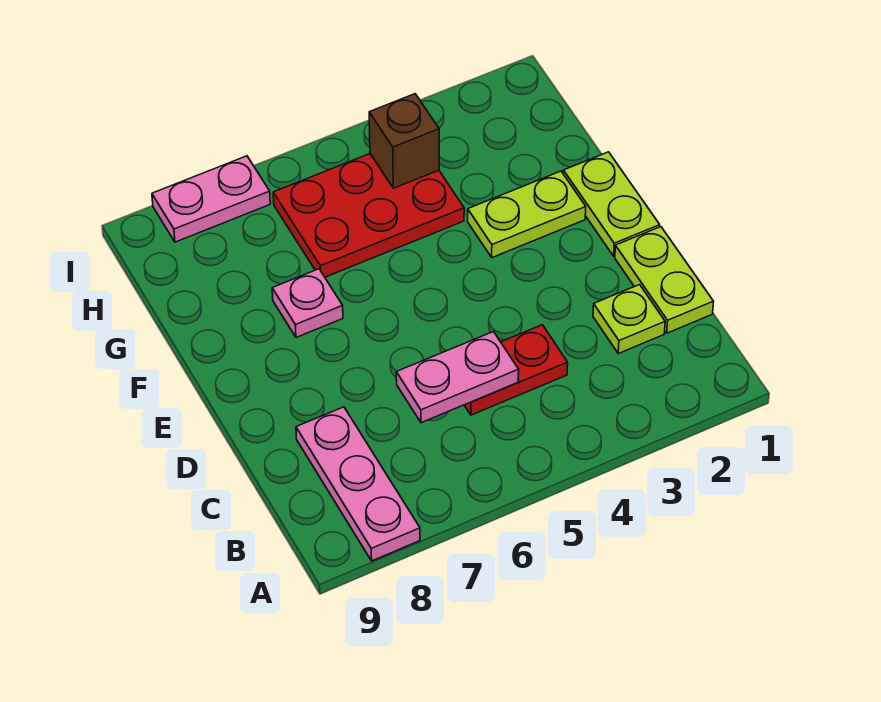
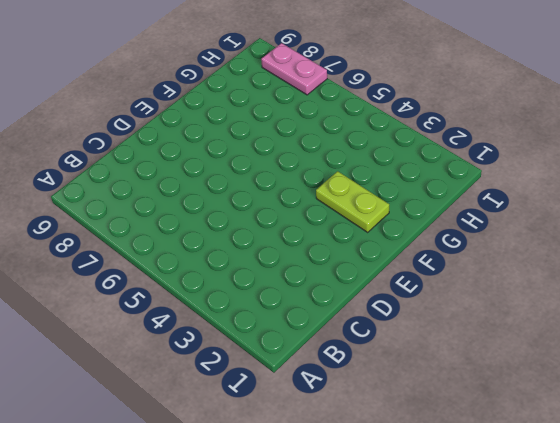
none -> pink 1x3 plate [296,407,420,561]
none -> lime 1x2 plate [615,227,714,333]

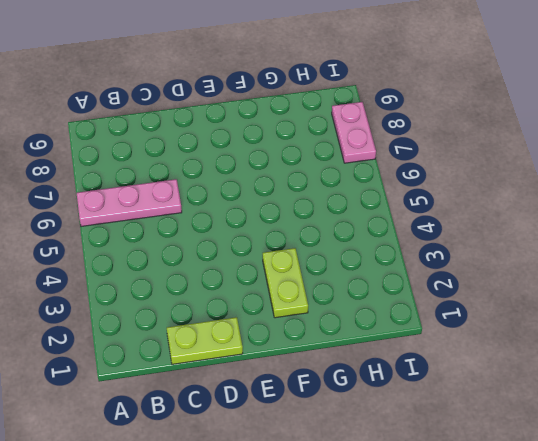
pink 1x3 plate [77,179,182,226] -> pink 1x3 plate moved to [296,407,420,561]
none -> lime 1x1 plate [593,285,665,353]
none -> red 1x2 plate [464,325,568,415]

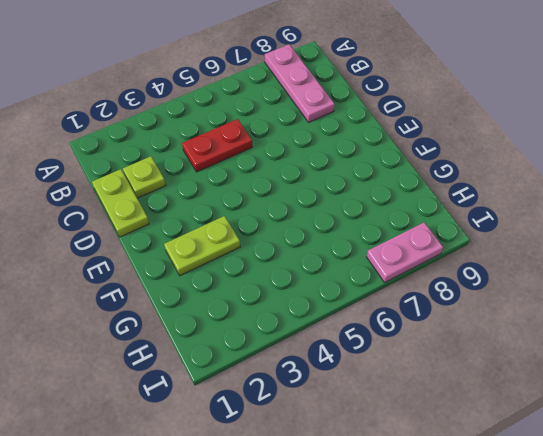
none -> lime 1x2 plate [563,152,660,256]
none -> pink 1x1 plate [272,269,343,337]

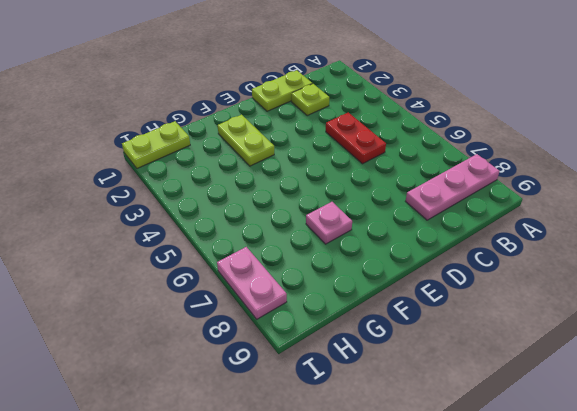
lime 1x2 plate [122,121,190,168] -> lime 1x2 plate moved to [563,152,660,256]
none -> red 2x3 plate [273,154,464,277]
none -> pink 1x2 plate [396,332,519,423]

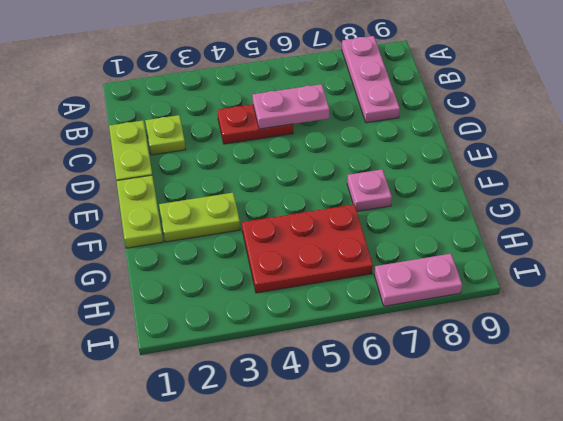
none -> brown 1x1 brick [369,94,439,188]

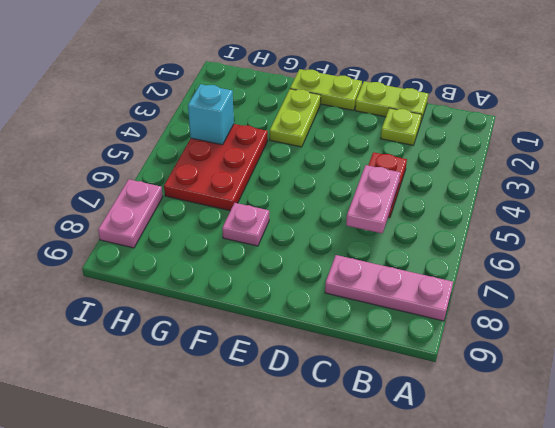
cyan 1x1 brick [188,84,234,145] -> brown 1x1 brick [369,94,439,188]

